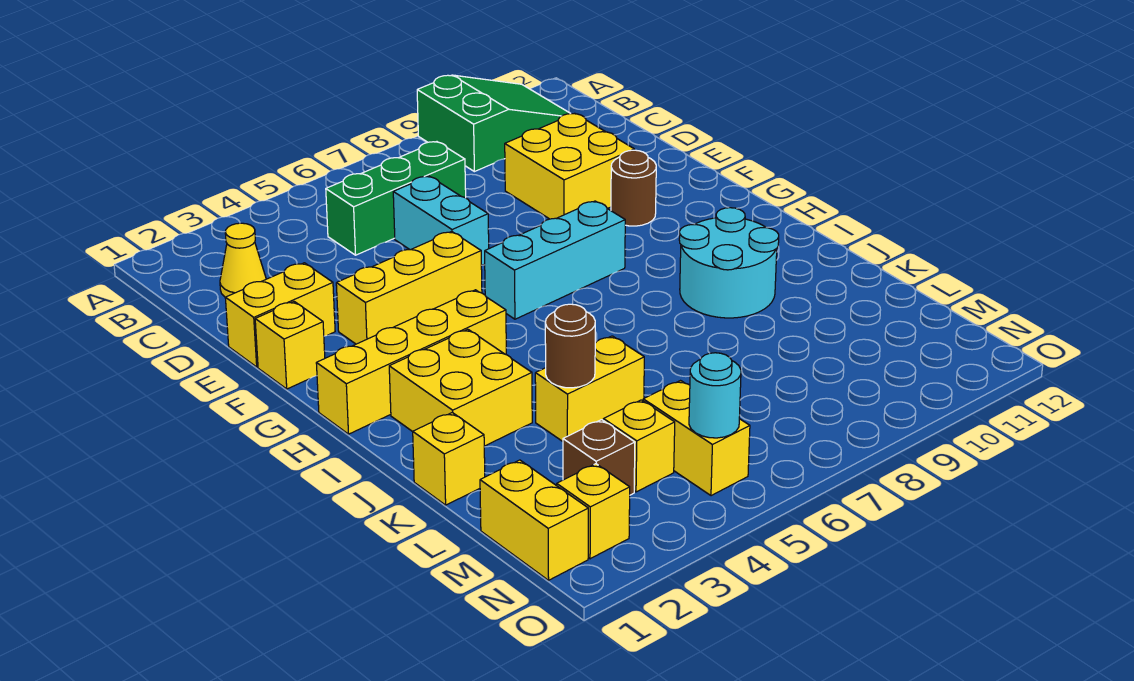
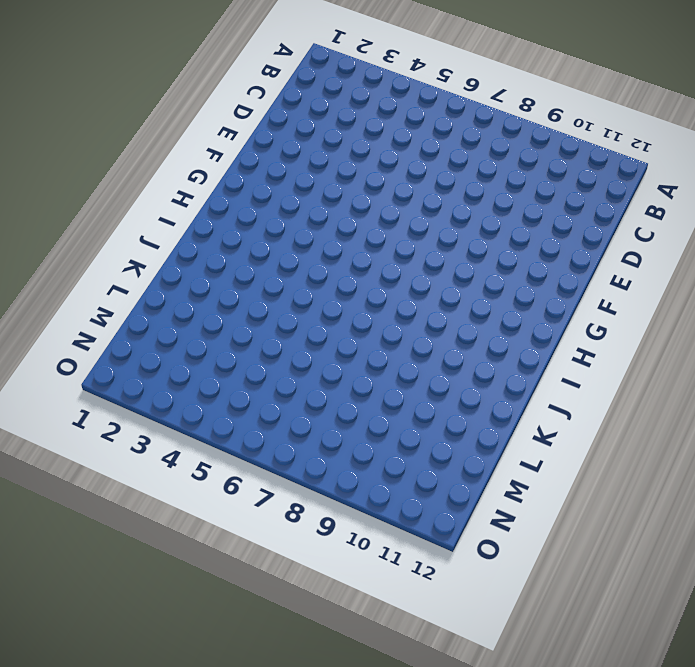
none -> green 2x3 slope [417,75,570,172]
none -> yellow 1x1 cone [220,223,266,297]
none -> green 1x3 brick [326,142,466,255]

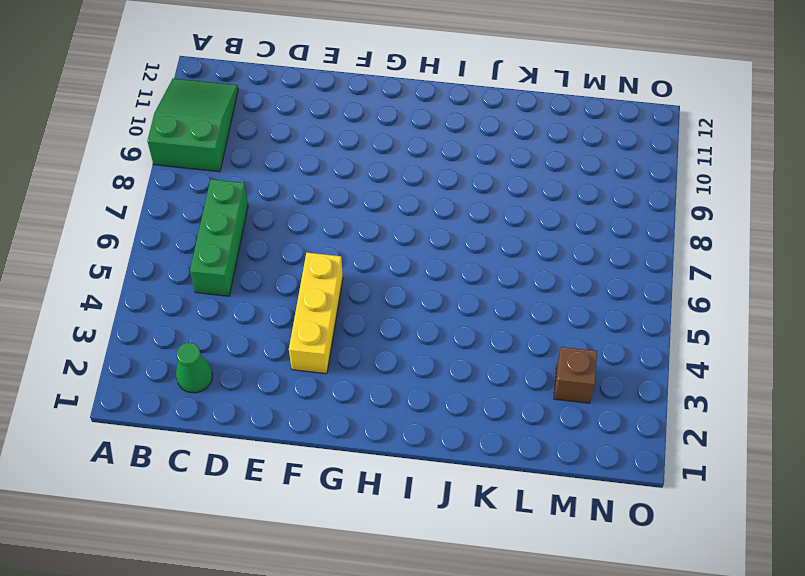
green 1x1 cone [176,343,212,393] -> yellow 1x1 cone [220,223,266,297]
none -> cyan 1x2 brick [393,176,489,265]
none -> yellow 2x2 brick [505,114,634,219]
none -> yellow 1x2 brick [225,263,335,367]

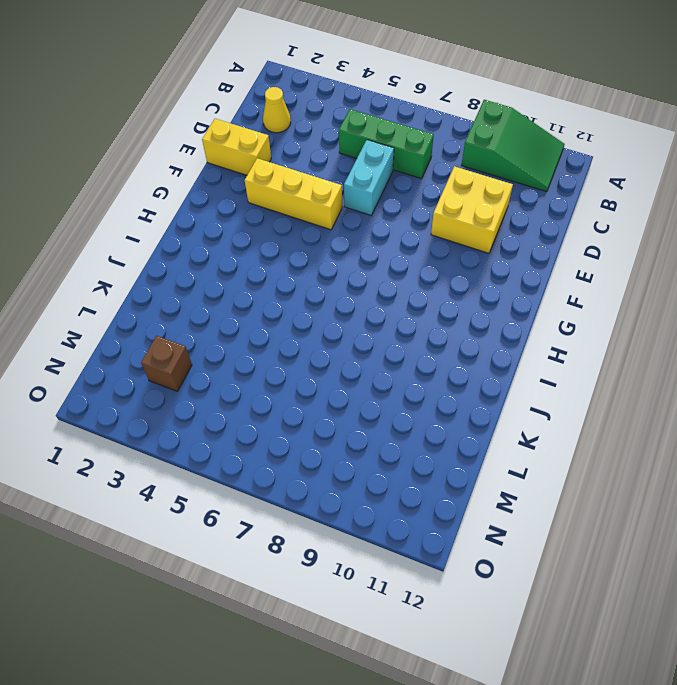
none -> yellow 1x1 brick [255,302,325,389]
none -> brown 1x1 round brick [611,150,656,226]
none -> cyan 1x3 brick [485,201,625,319]

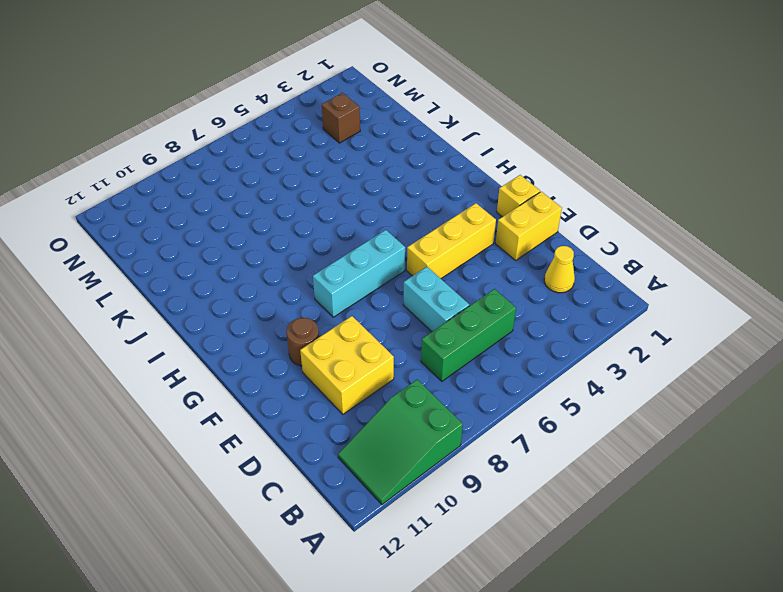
none -> yellow 1x4 brick [316,290,506,434]
none -> yellow 2x2 brick [389,329,532,446]
none -> cyan 2x2 round brick [679,208,779,318]

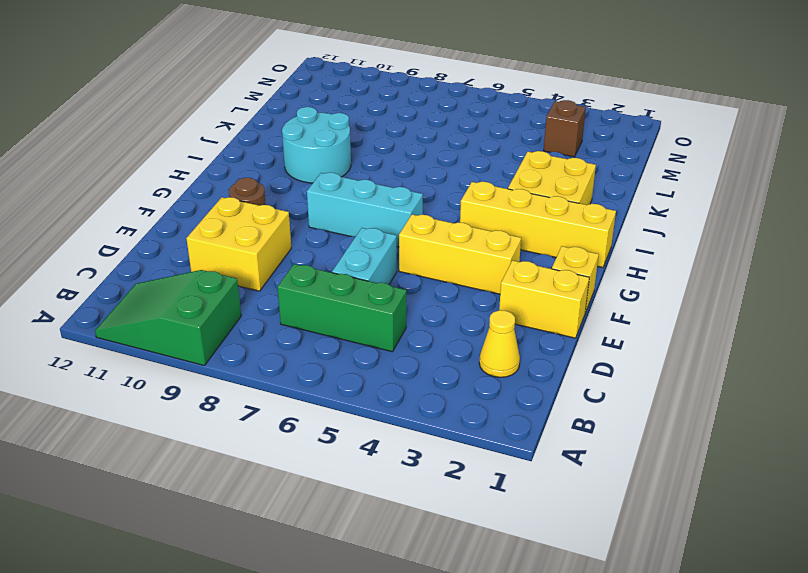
none -> yellow 1x1 brick [413,412,485,505]
none -> yellow 1x2 brick [535,336,644,441]
none -> yellow 1x2 brick [480,460,588,580]

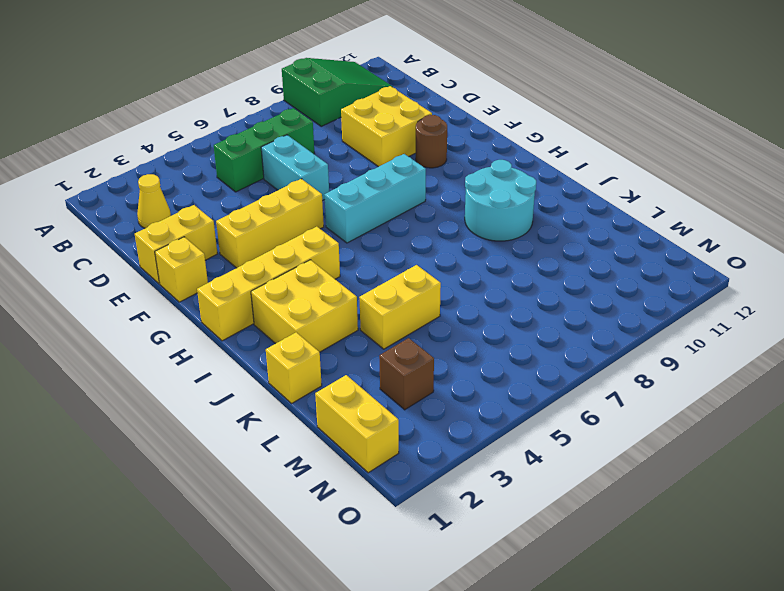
none -> yellow 1x1 brick [603,400,675,492]
none -> yellow 1x2 brick [643,381,750,496]
none -> yellow 1x1 brick [557,464,630,559]

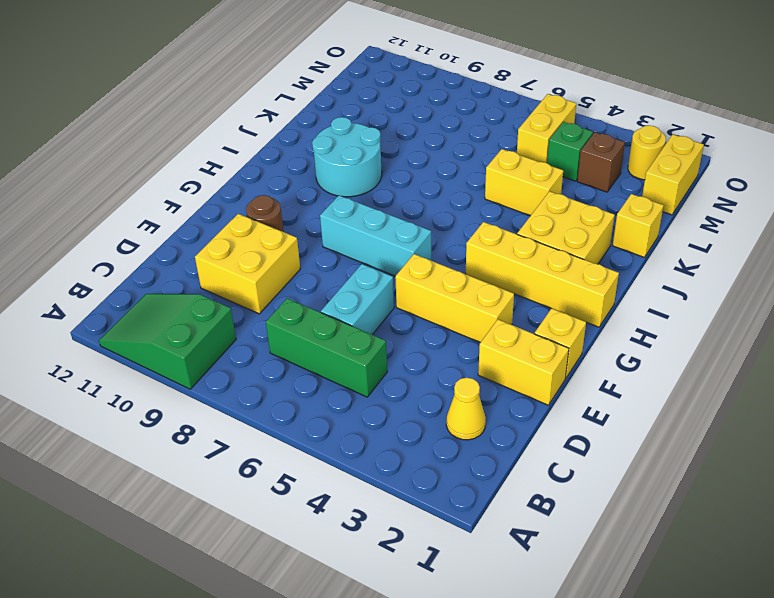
green 1x1 brick [547,122,593,181] -> yellow 1x1 brick [603,400,675,492]
yellow 1x1 round brick [628,125,666,180] -> yellow 1x1 brick [557,464,630,559]
none -> brown 1x1 round brick [545,304,595,388]
none -> cyan 1x1 round brick [689,353,741,438]

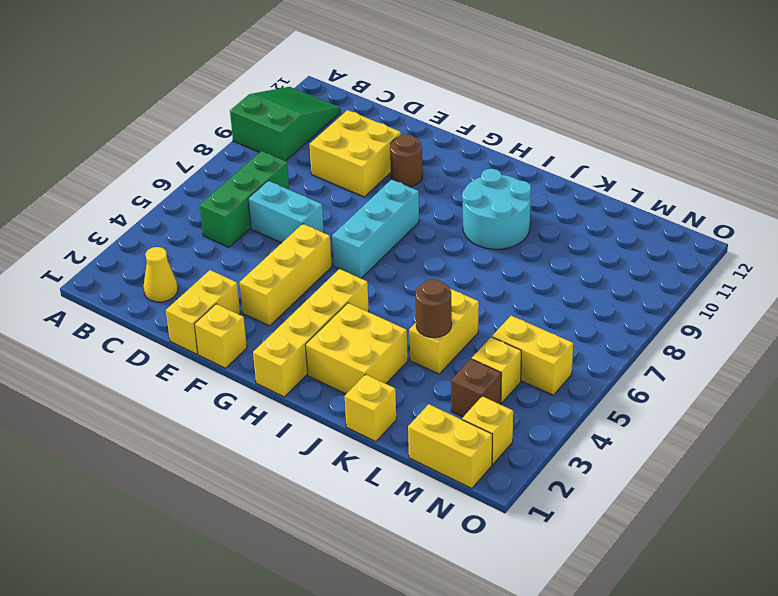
none -> cyan 1x1 round brick [689,353,741,438]

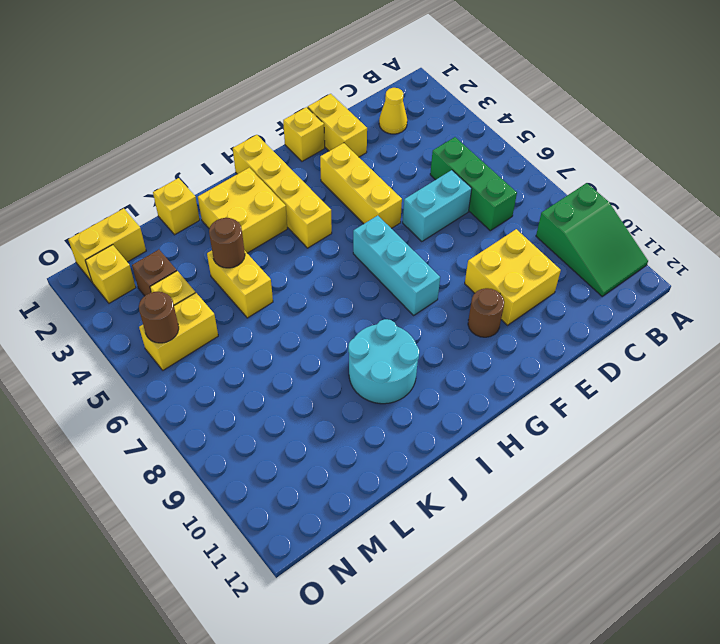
brown 1x1 round brick [139,292,179,343] -> cyan 1x1 round brick [689,353,741,438]

